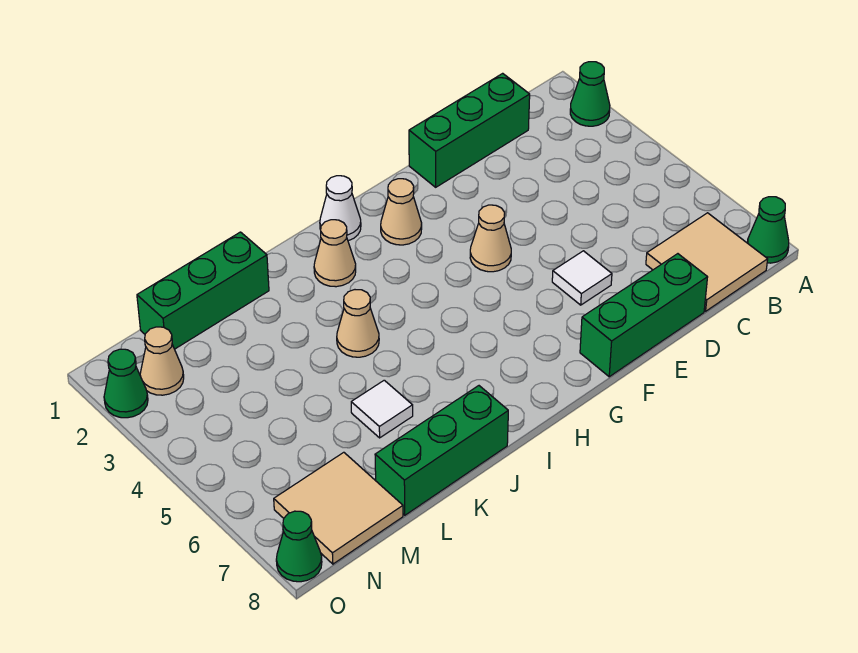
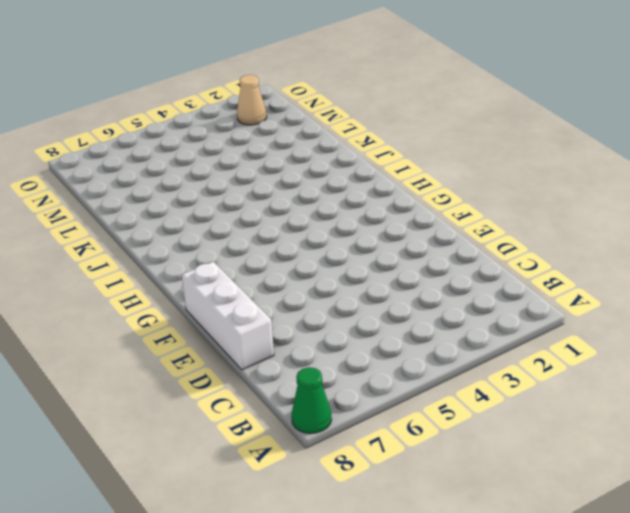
white 1x3 brick [182,262,274,370] -> green 1x3 brick [580,254,708,377]
none -> green 1x1 cone [570,62,610,126]
none -> tan 2x2 tile [646,213,768,311]
none -> green 1x3 brick [409,73,530,187]

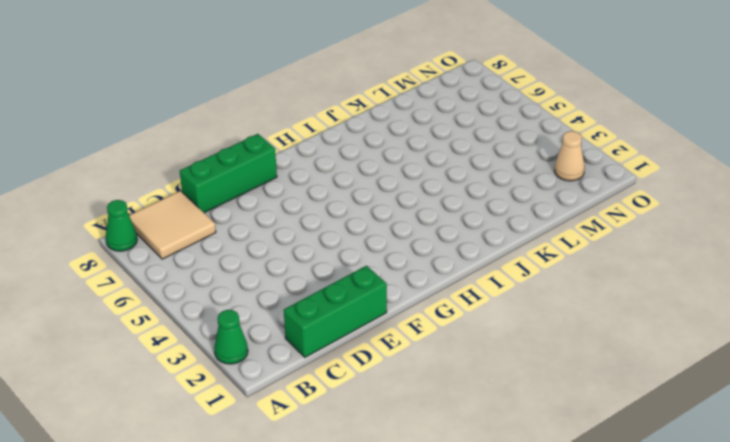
none -> white 1x1 tile [552,251,612,305]
none -> tan 1x1 cone [470,205,511,272]
none -> tan 1x1 cone [381,179,422,245]

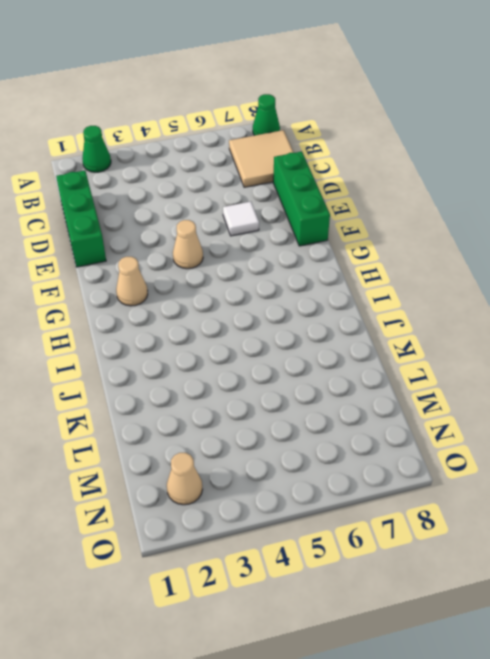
none -> white 1x1 cone [320,176,361,241]
none -> tan 1x1 cone [314,220,356,287]
none -> tan 1x1 cone [337,290,379,357]

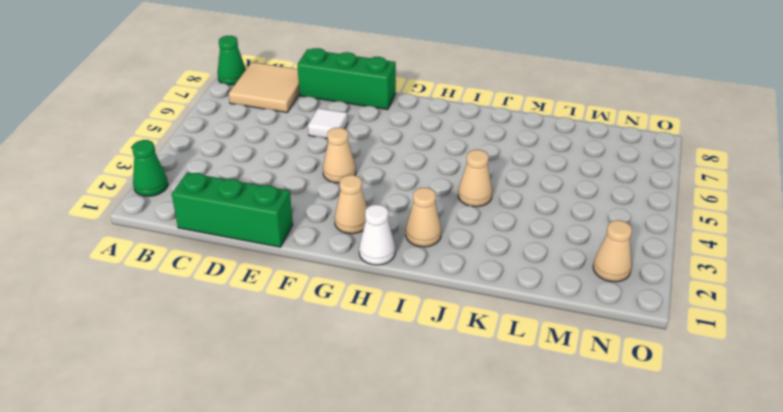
none -> green 1x3 brick [375,386,508,515]
none -> green 1x3 brick [137,232,269,349]
none -> white 1x1 tile [351,380,413,438]

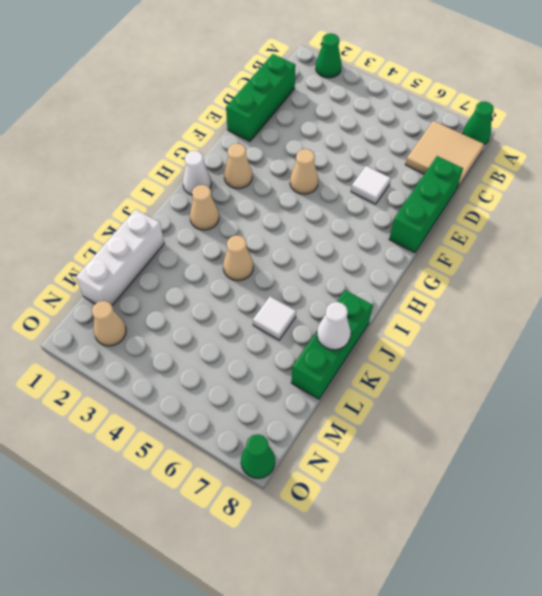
white 1x3 brick [76,209,164,305] -> green 1x3 brick [137,232,269,349]
white 1x1 cone [317,302,351,350] -> none
none -> tan 2x2 tile [274,452,403,564]
none -> green 1x1 cone [104,349,148,418]

